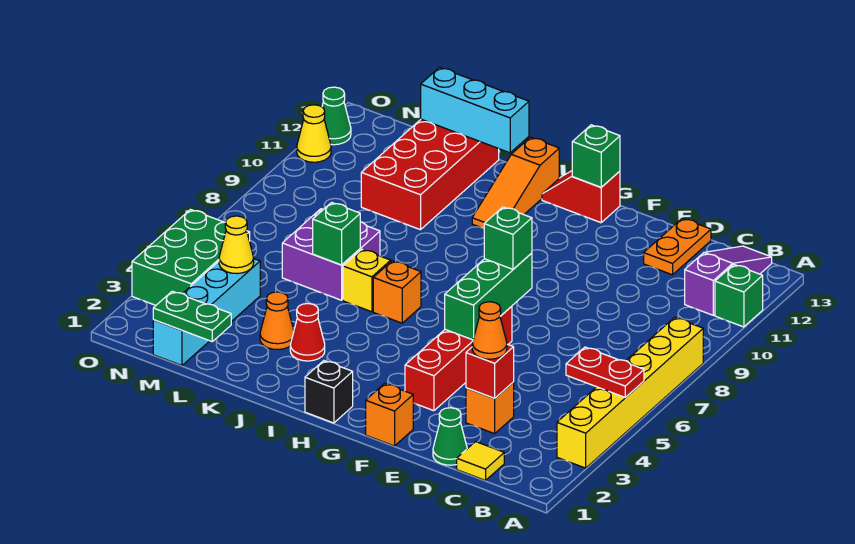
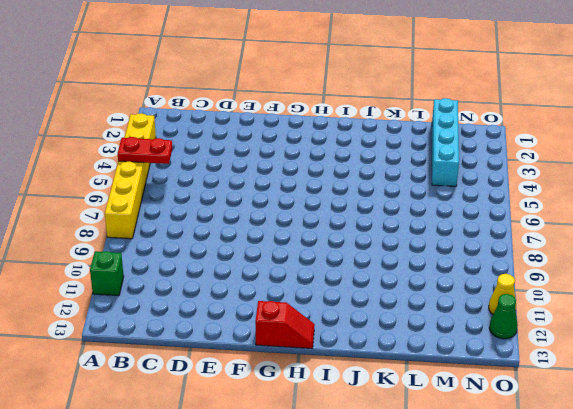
none -> purple 1x3 slope [685,246,772,315]
none -> yellow 1x1 tile [457,442,504,480]
none -> green 1x1 cone [433,408,467,465]
none -> orange 1x1 brick [466,382,514,434]

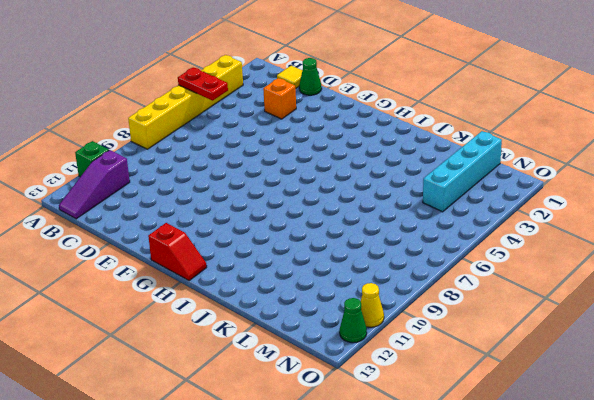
none -> orange 1x2 plate [644,218,711,275]
none -> orange 1x1 brick [366,384,413,446]
none -> red 1x4 brick [405,306,512,411]
none -> black 1x1 brick [305,361,353,423]

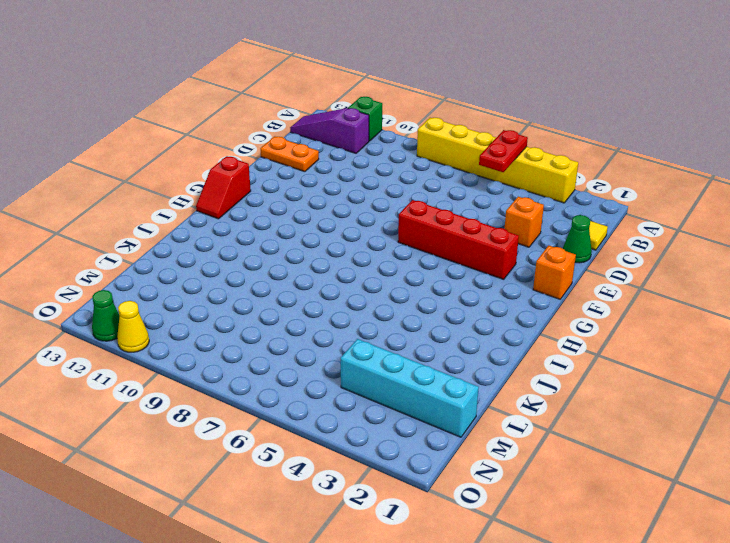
none -> black 1x1 brick [305,361,353,423]
none -> orange 1x1 brick [373,261,421,323]
none -> orange 1x3 slope [472,137,559,229]
none -> red 1x1 cone [290,304,325,361]

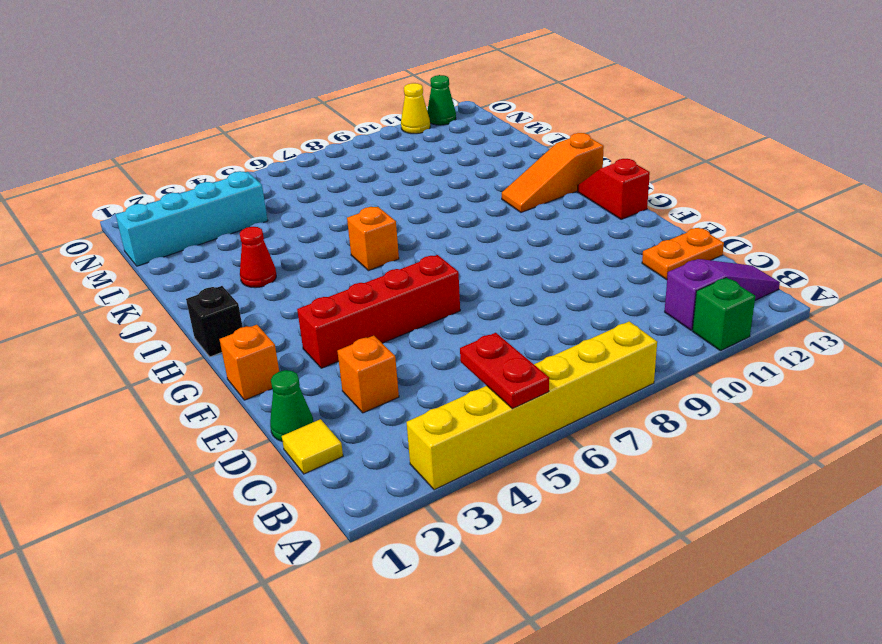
none -> yellow 1x1 brick [343,249,391,312]
none -> orange 1x1 cone [260,292,294,349]
none -> purple 2x2 brick [282,209,380,300]
none -> red 2x4 brick [361,119,499,230]

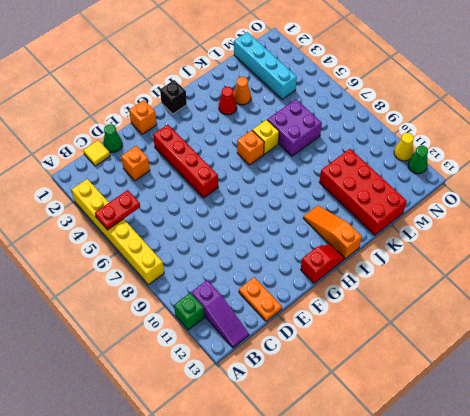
none -> green 2x3 brick [132,210,250,305]
none -> red 1x1 brick [466,344,514,398]
none -> green 1x3 brick [445,253,532,340]
none -> green 1x1 brick [572,125,620,187]

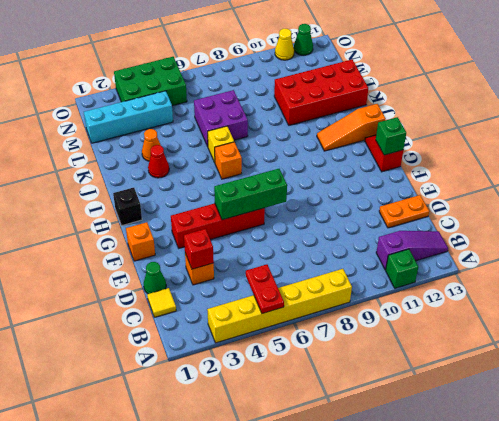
none -> cyan 1x3 brick [421,67,529,153]
none -> green 1x1 brick [313,202,360,265]
none -> green 1x2 plate [153,291,231,342]
none -> yellow 1x1 cone [219,216,254,274]

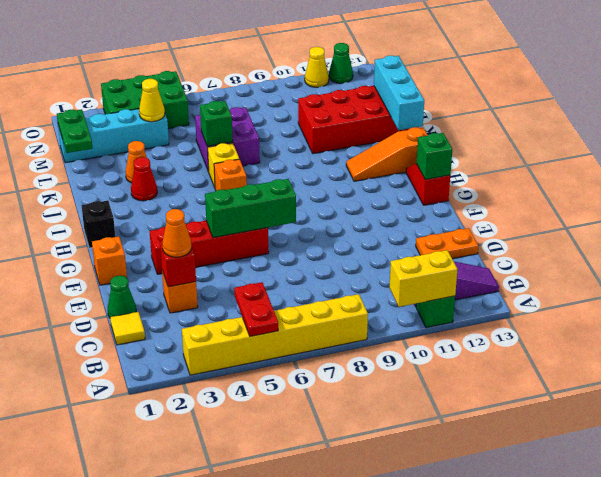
yellow 1x2 brick [389,250,457,307] -> none
none -> green 1x1 brick [484,207,532,269]

